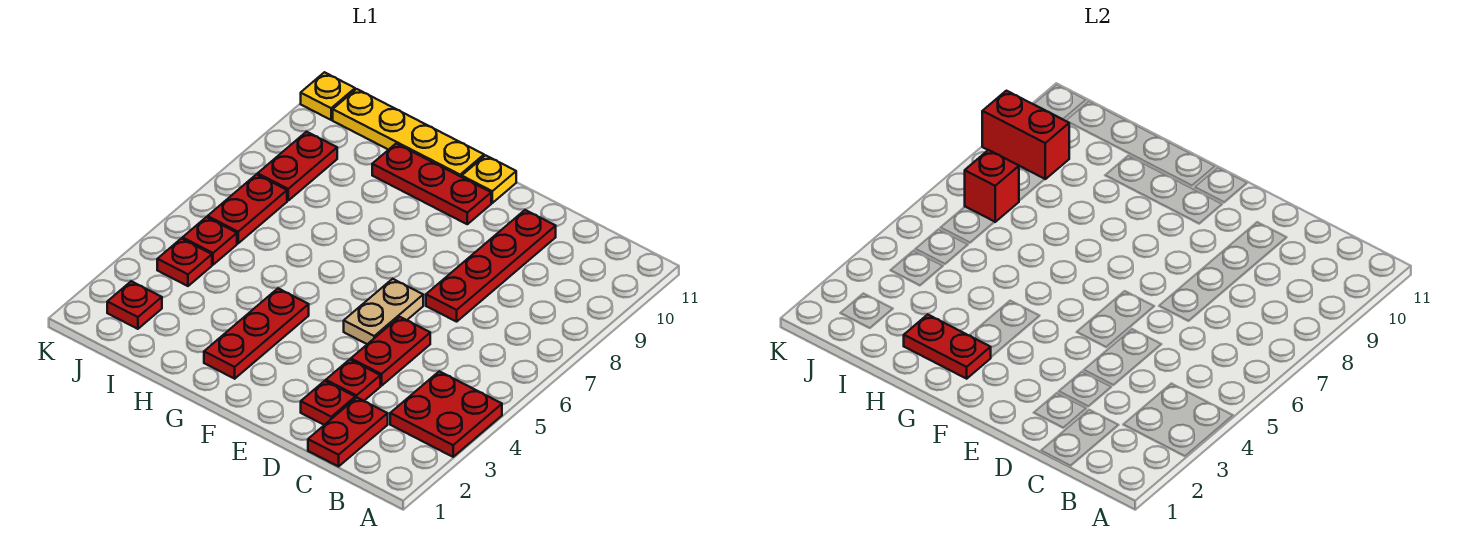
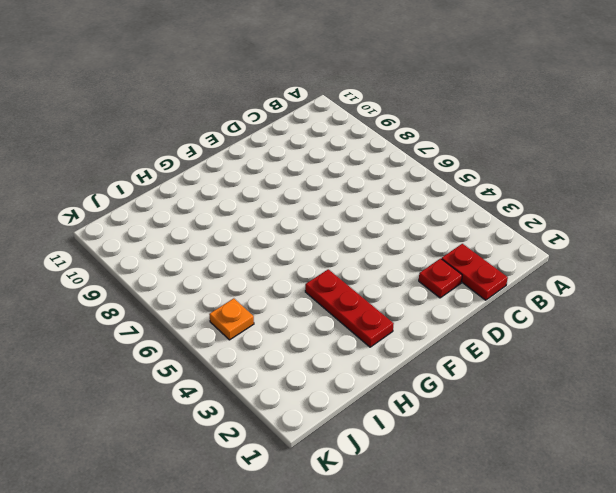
orange 1x1 plate [209,298,254,340] -> red 1x1 plate [182,217,237,265]
none -> red 2x2 plate [390,371,502,457]
none -> red 1x1 plate [326,360,380,401]
none -> red 1x2 plate [351,317,430,386]

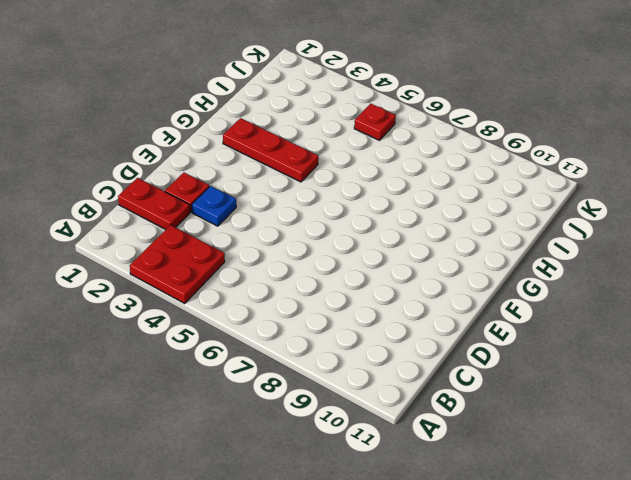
blue 1x1 plate [192,186,236,226] -> red 1x1 plate [326,360,380,401]
none -> red 1x2 plate [351,317,430,386]
none -> red 1x4 plate [426,210,556,322]
none -> tan 1x2 plate [344,279,423,344]

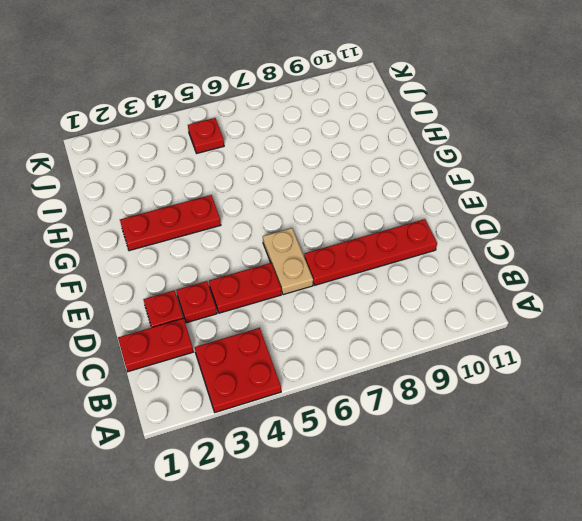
tan 1x2 plate [263,228,313,295] -> tan 1x2 plate turned to [344,279,423,344]
none -> red 1x3 plate [372,144,491,224]
none -> yellow 1x1 plate [462,155,516,203]
none -> yellow 1x4 plate [333,89,484,177]

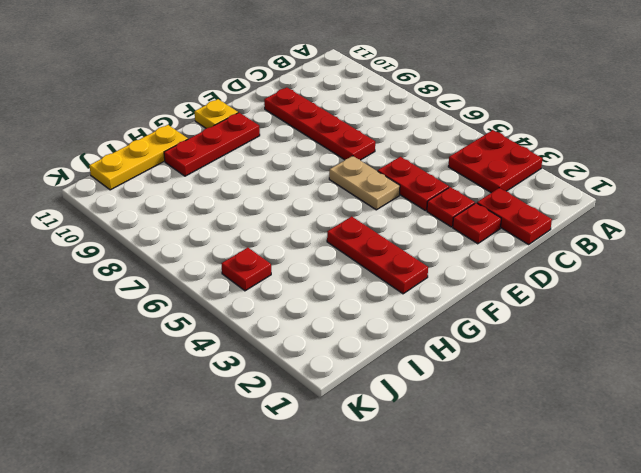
yellow 1x3 plate [89,125,188,190] -> yellow 1x4 plate [333,89,484,177]
none -> red 1x1 plate [107,281,162,329]
none -> red 1x1 plate [157,238,212,286]
none -> red 1x2 plate [208,174,287,243]

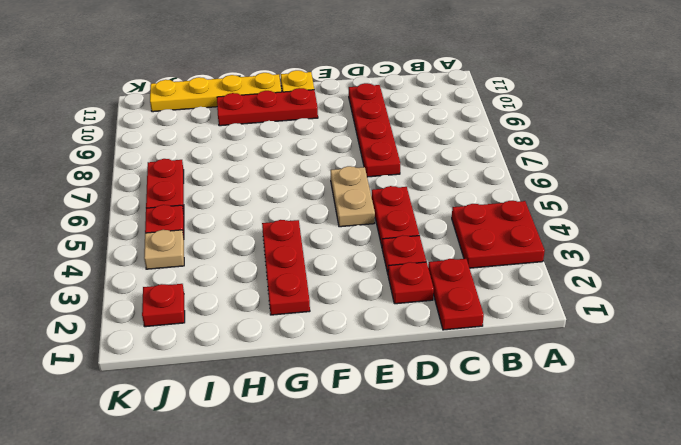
tan 1x1 plate [144,230,184,269] -> red 1x1 plate [157,238,212,286]
none -> red 1x2 plate [258,132,337,200]
none -> yellow 1x1 plate [301,72,355,120]
none -> red 1x2 plate [904,314,991,379]

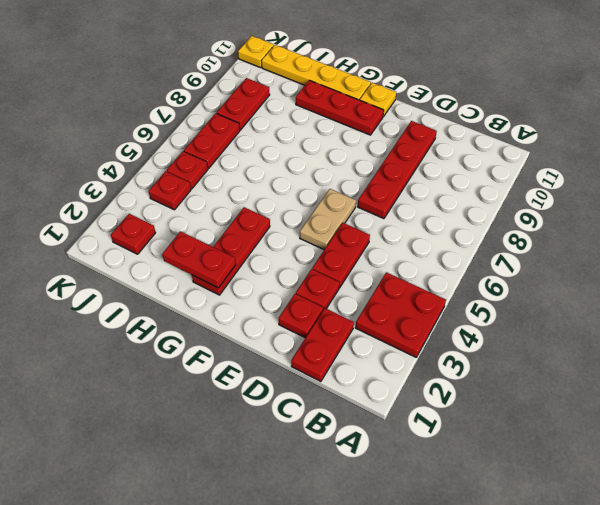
none -> red 1x1 brick [965,150,1019,222]
none -> red 1x2 brick [982,91,1069,179]

